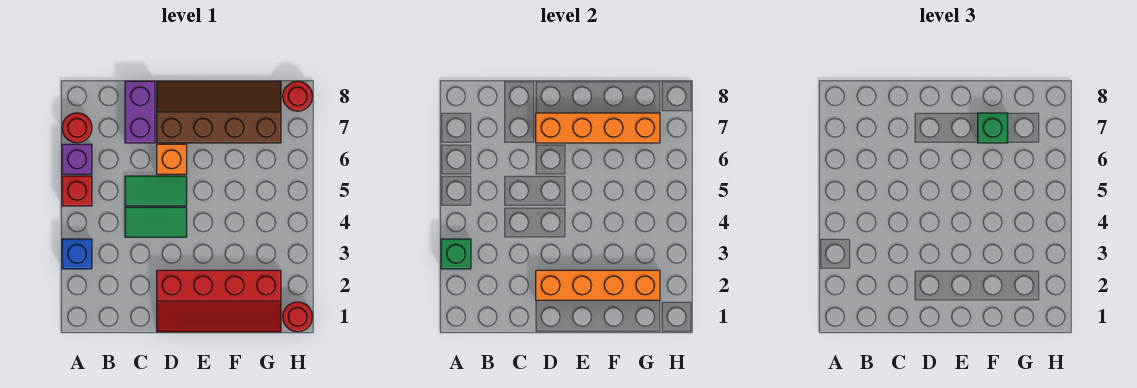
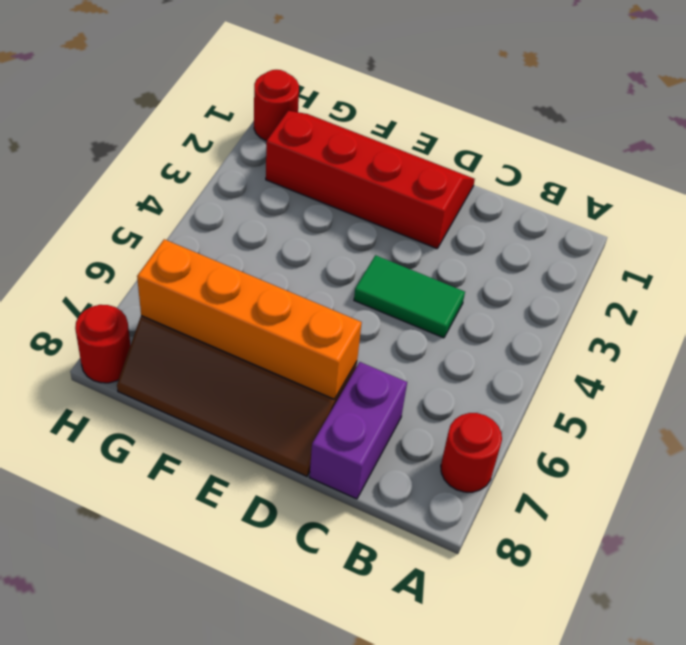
none -> blue 1x1 brick [62,239,92,269]
none -> red 1x1 brick [62,176,92,206]
none -> purple 1x1 brick [62,144,92,174]

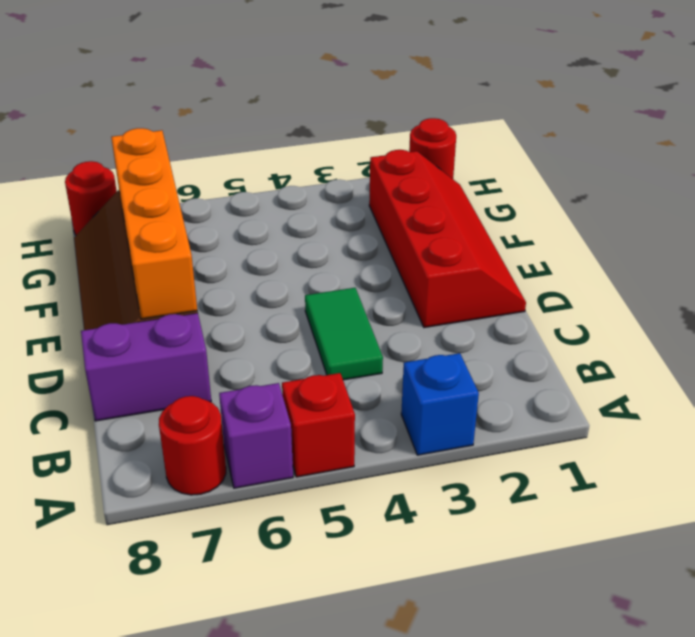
none -> green 1x2 tile [125,176,187,206]
none -> orange 1x1 brick [157,144,187,174]
none -> green 1x1 brick [441,239,471,269]

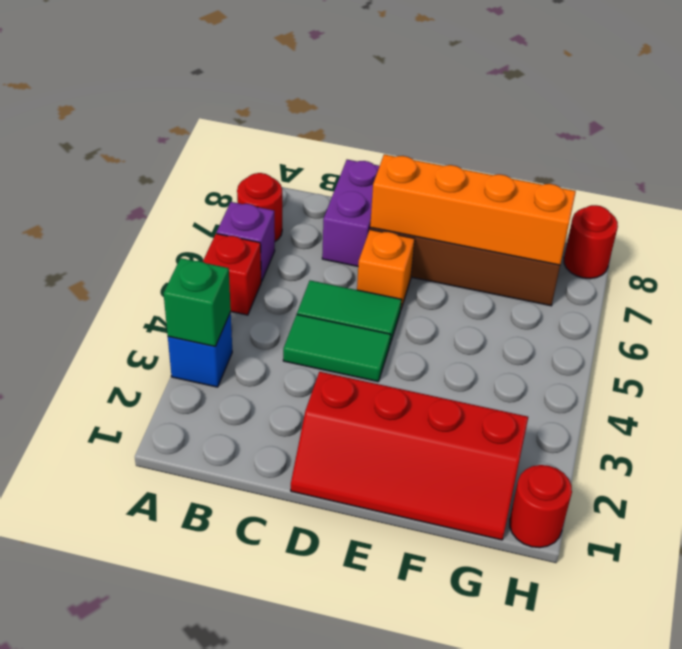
none -> orange 1x4 brick [536,270,660,300]
none -> green 1x1 brick [978,113,1008,143]

